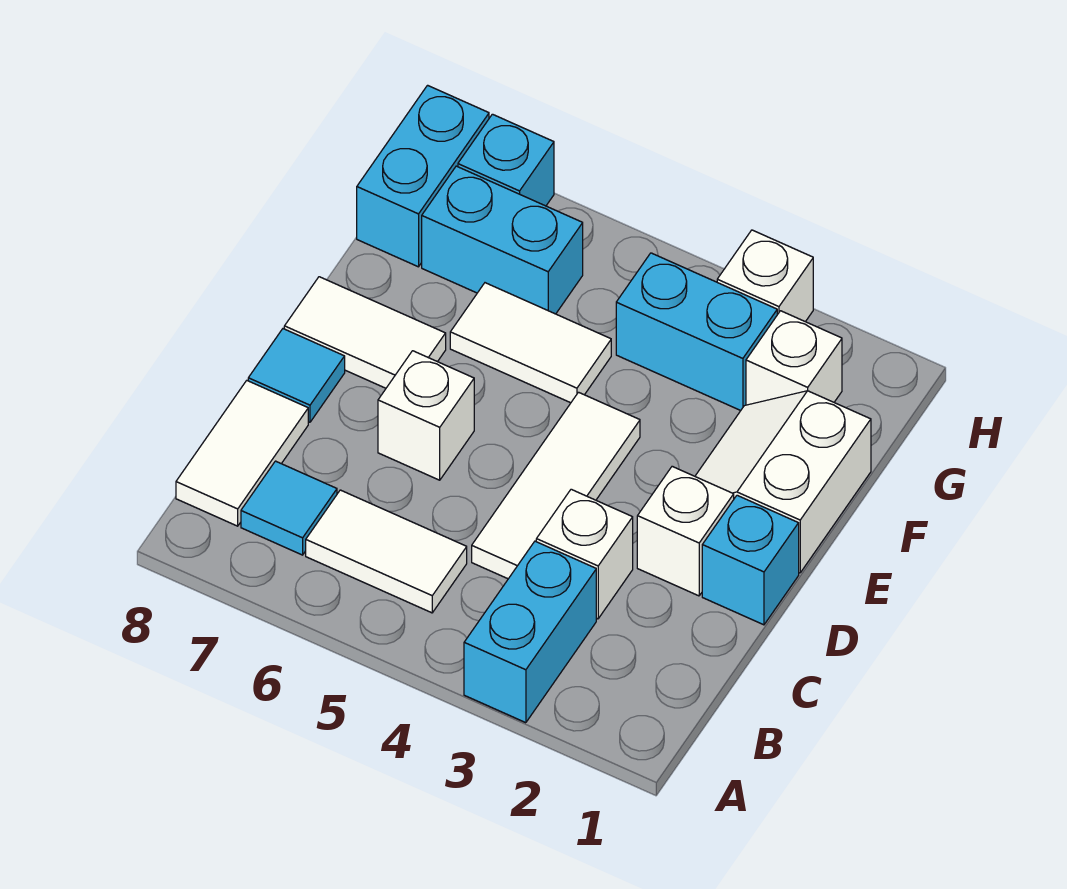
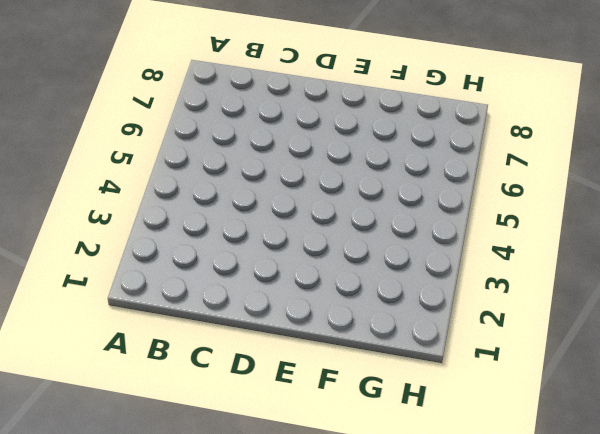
none -> cyan 1x2 brick [464,541,596,723]
none -> white 1x2 tile [306,490,467,613]
none -> cyan 1x1 tile [241,461,337,555]

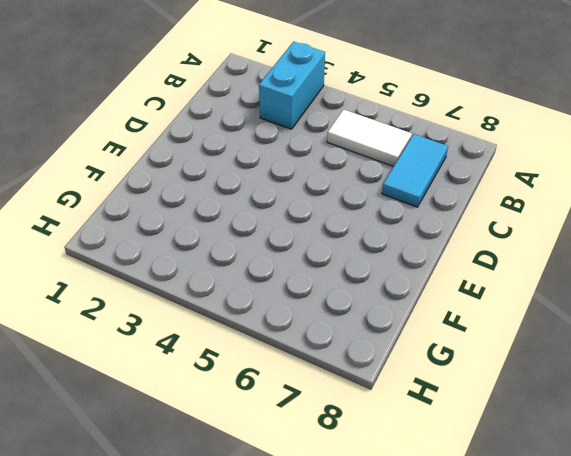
cyan 1x2 tile [382,134,448,207] -> cyan 1x1 tile [241,461,337,555]
none -> white 1x2 tile [176,381,308,526]
none -> white 1x1 brick [536,489,633,619]
none -> white 1x3 tile [472,392,640,579]

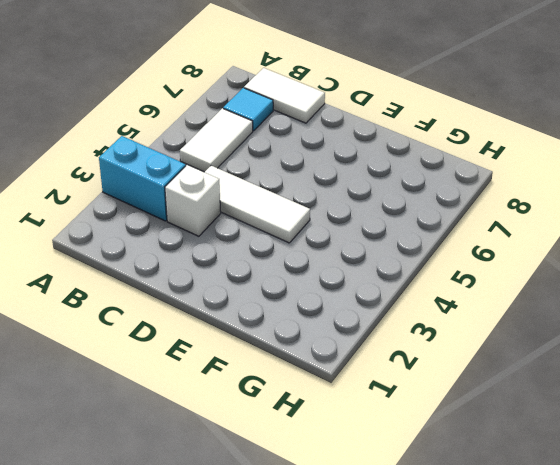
none -> cyan 1x1 brick [702,495,799,625]
none -> white 1x1 brick [637,466,734,596]
none -> white 1x1 brick [378,351,474,480]

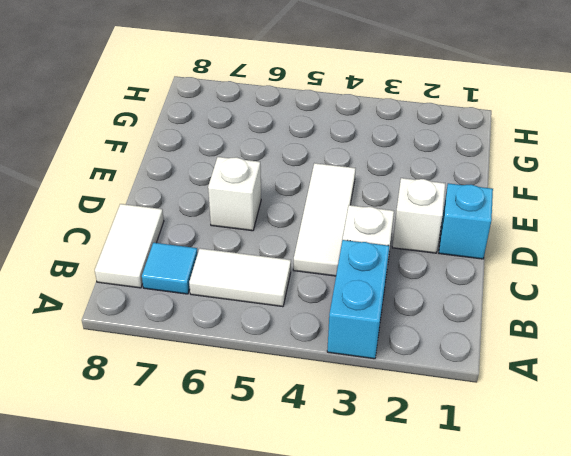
none -> cyan 1x1 tile [248,329,345,422]
none -> white 2x2 slope [695,391,871,573]
none -> white 1x2 tile [284,277,446,388]

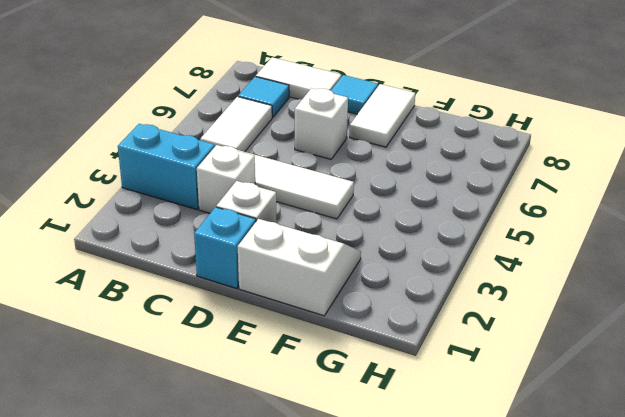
none -> white 1x2 tile [450,283,611,403]
none -> white 1x1 brick [746,311,842,405]
none -> cyan 1x2 brick [616,253,777,411]

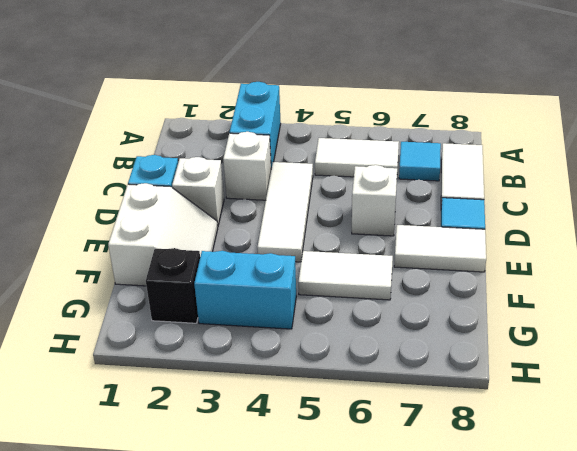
black 1x1 brick [146,248,200,323] -> white 1x1 brick [746,311,842,405]
none -> cyan 1x2 brick [422,166,583,314]
none -> cyan 1x2 brick [357,85,489,267]
none -> white 1x1 brick [717,230,813,322]

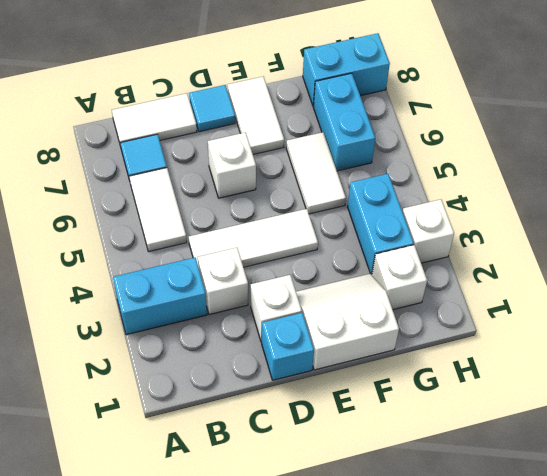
none -> cyan 1x1 brick [458,114,554,206]

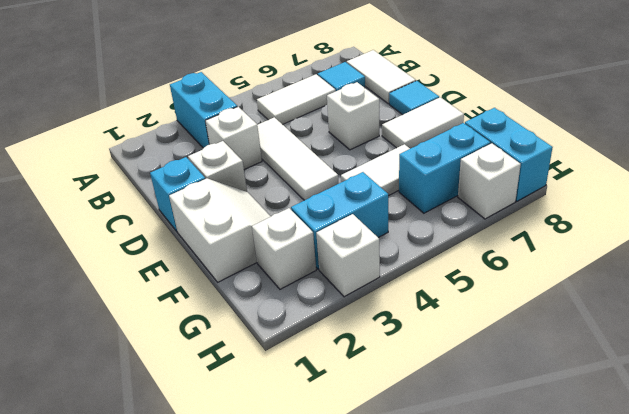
white 1x1 brick [458,143,521,219] -> cyan 1x1 brick [458,114,554,206]

